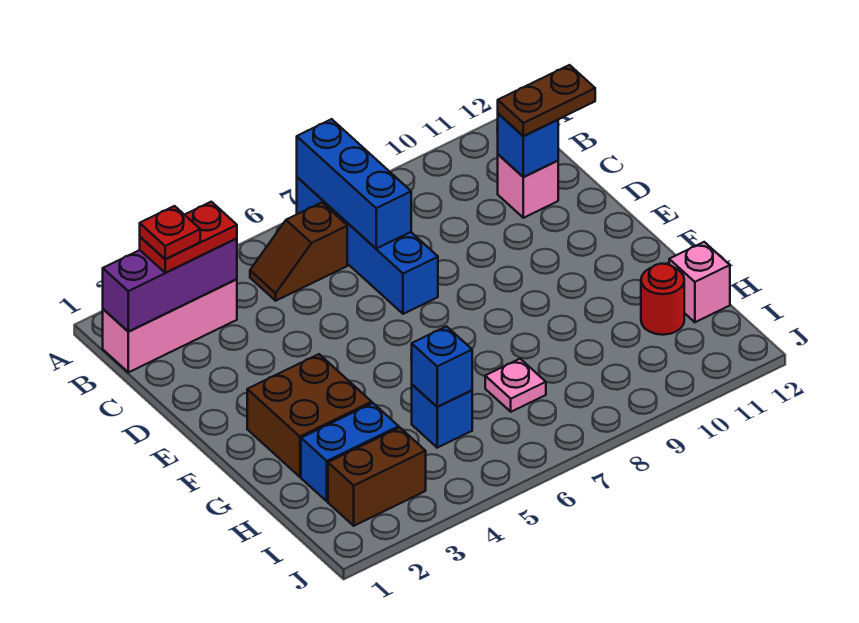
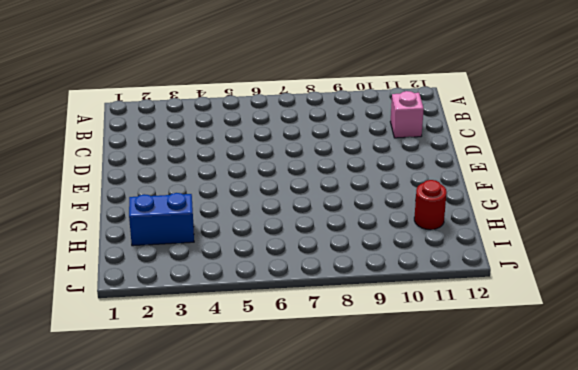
none -> blue 1x4 brick [297,177,438,314]
none -> pink 1x3 brick [103,279,237,372]
none -> brown 1x2 slope [250,202,347,301]

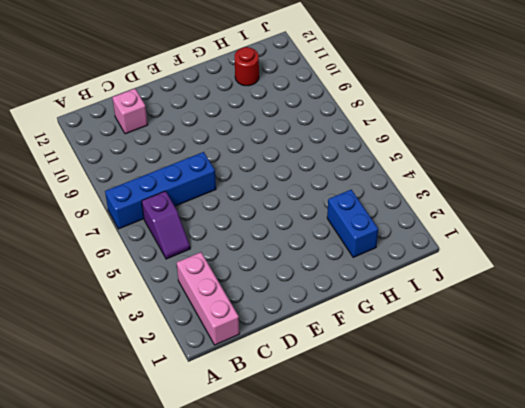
purple 1x2 slope [142,191,190,259] -> brown 1x2 slope [250,202,347,301]
none -> brown 2x2 brick [247,354,372,477]
none -> blue 1x1 brick [412,385,472,448]
none -> pink 1x1 plate [485,359,546,412]

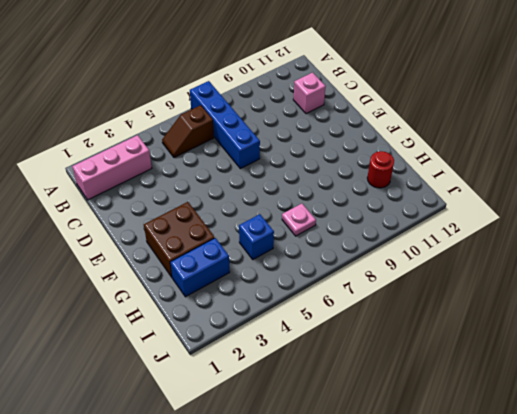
none -> pink 1x1 brick [669,242,730,322]
none -> brown 1x2 brick [328,428,426,526]
none -> blue 1x3 brick [297,119,411,248]

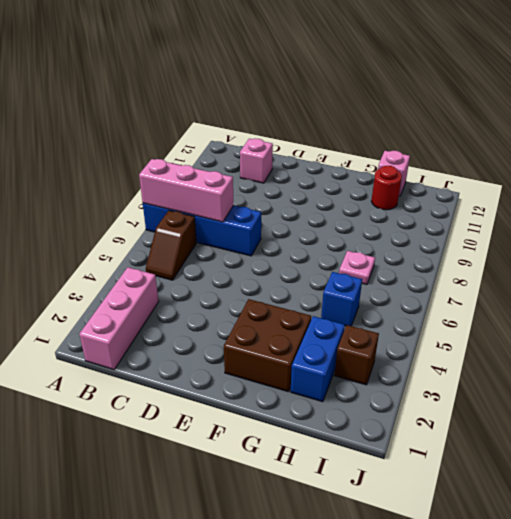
pink 1x3 brick [139,159,234,222] -> blue 1x3 brick [297,119,411,248]
brown 1x1 brick [334,325,379,385] -> brown 1x2 brick [328,428,426,526]
none -> purple 1x3 brick [103,238,237,332]
none -> blue 1x1 brick [497,114,558,177]
none -> blue 1x1 brick [411,326,472,407]

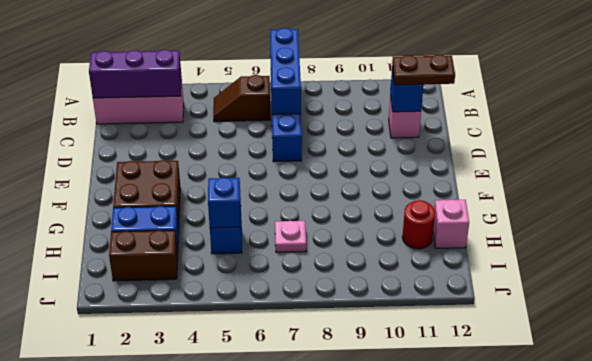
none -> red 1x2 plate [140,202,237,273]
none -> red 1x1 plate [140,206,200,259]

